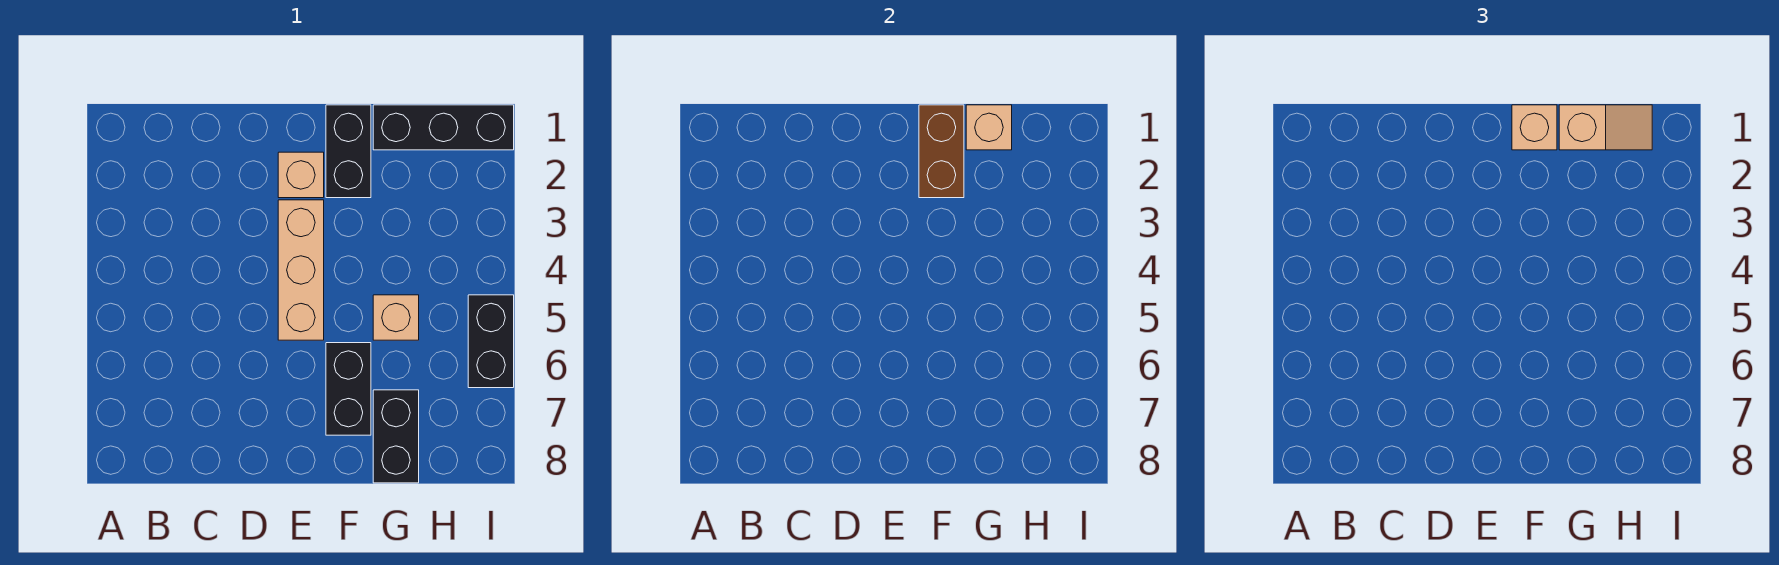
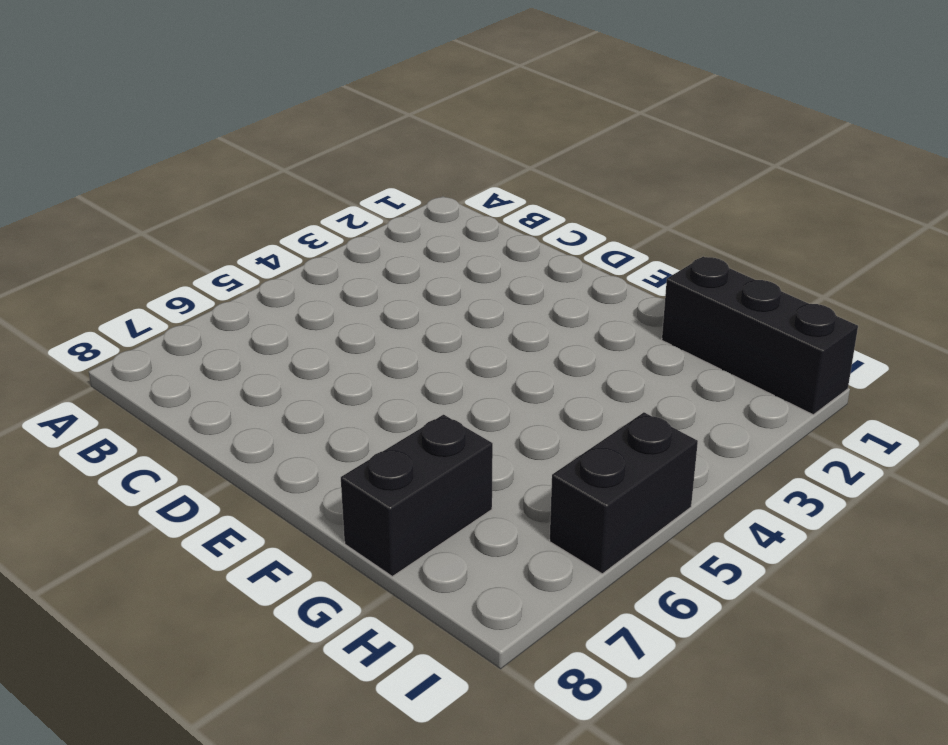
none -> tan 1x1 brick [278,152,324,198]
none -> tan 1x3 brick [278,200,324,340]
none -> black 1x2 brick [326,105,371,198]

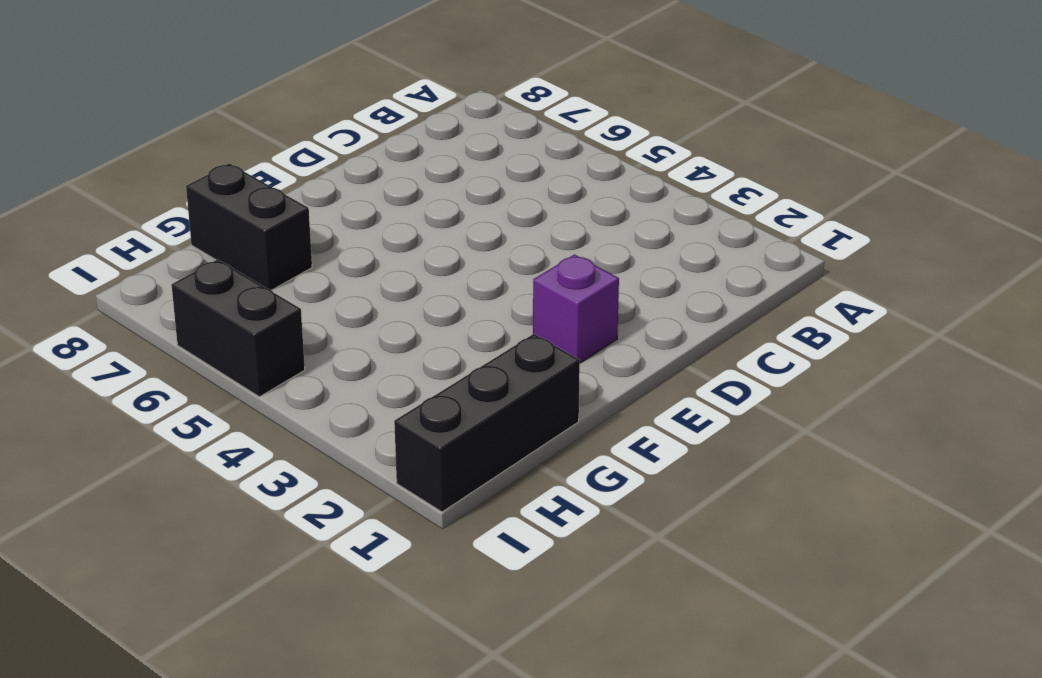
purple 1x1 brick [533,255,619,363] -> tan 1x1 brick [278,152,324,198]
none -> tan 1x3 brick [278,200,324,340]
none -> black 1x2 brick [326,105,371,198]
none -> black 1x2 brick [326,343,371,435]

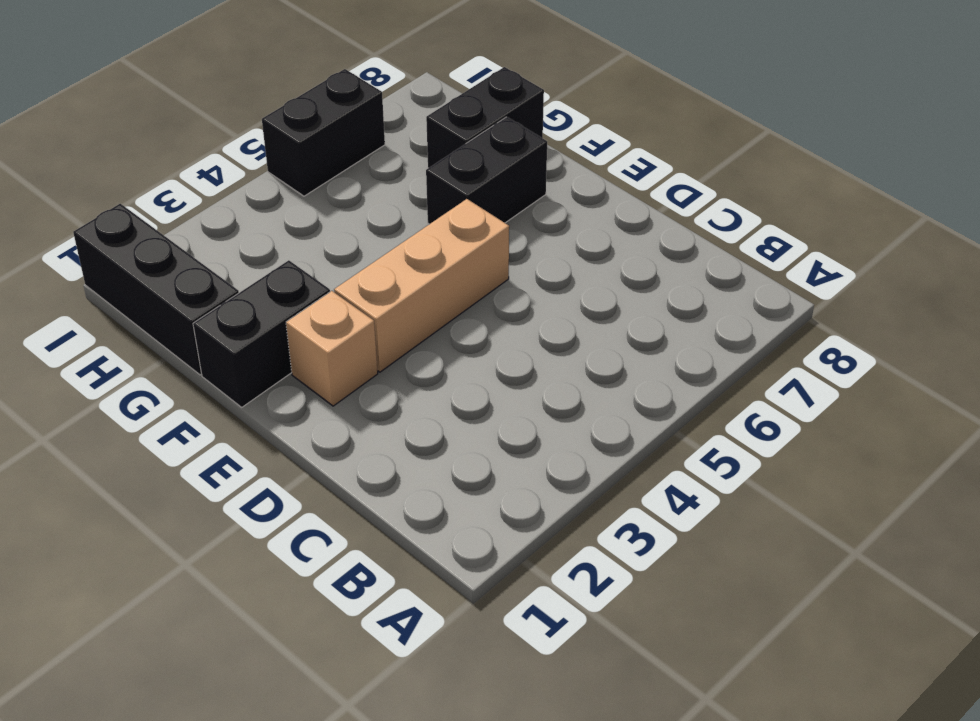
none -> tan 1x1 brick [373,295,419,340]
none -> brown 1x2 brick [919,105,964,198]
none -> tan 1x1 brick [966,105,1012,150]

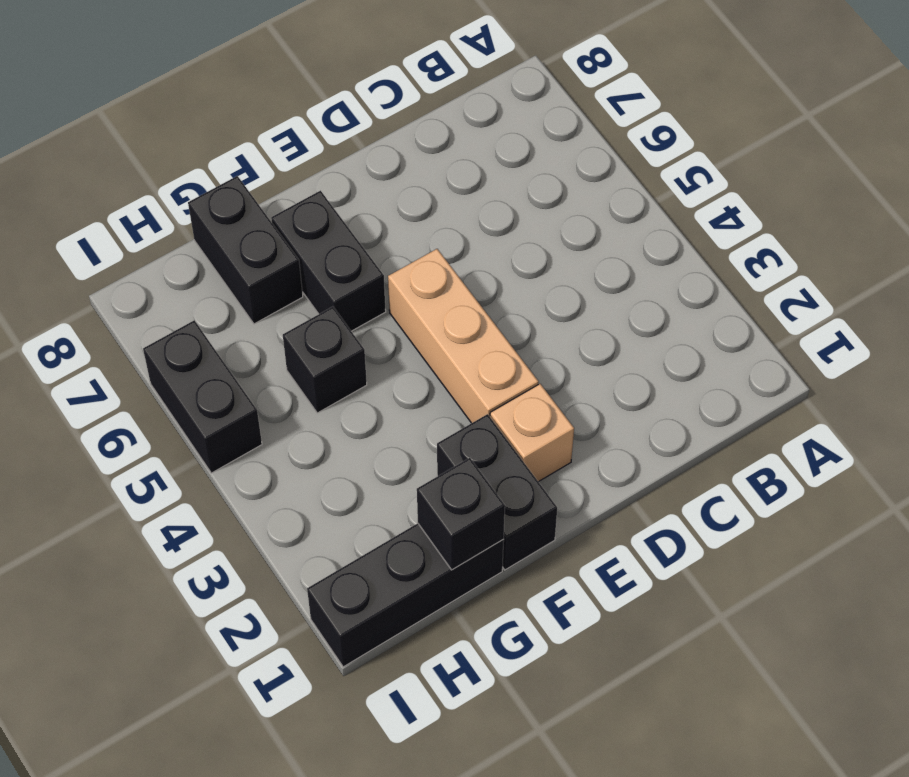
black 1x1 brick [417,458,505,570] -> tan 1x1 brick [966,105,1012,150]
black 1x1 brick [283,307,367,413] -> tan 1x1 brick [373,295,419,340]
none -> brown 1x2 brick [919,105,964,198]
none -> tan 1x1 brick [1512,105,1557,150]
none -> tan 1x2 slope [1559,105,1652,150]

